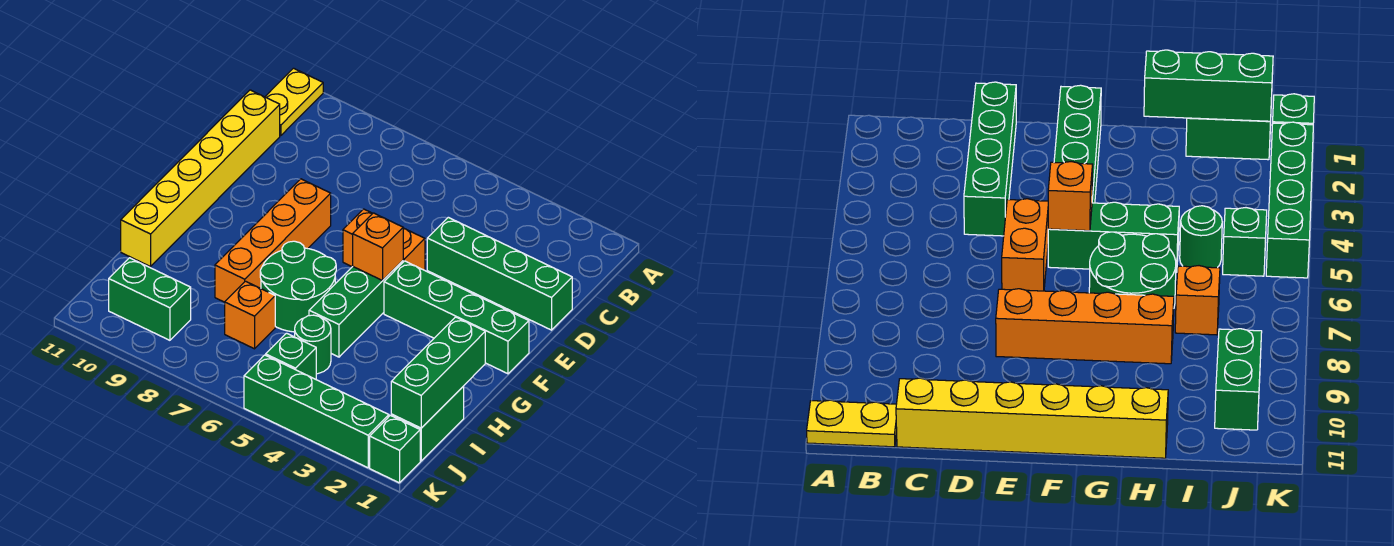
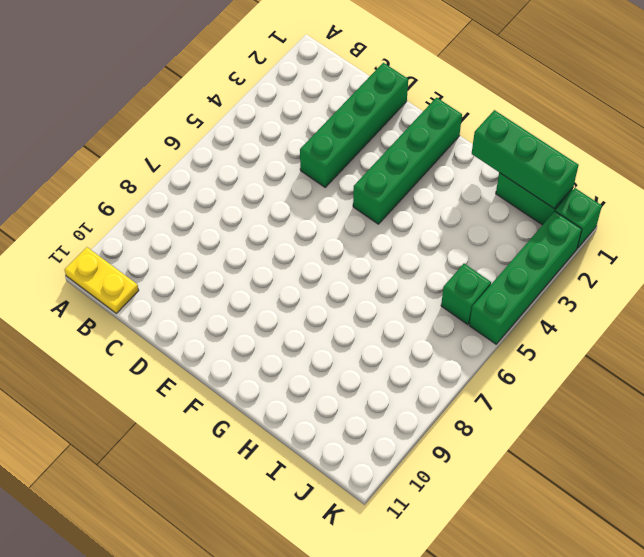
none -> yellow 1x6 brick [121,90,280,267]
none -> orange 1x2 brick [343,209,425,270]
none -> orange 1x4 brick [215,179,331,302]

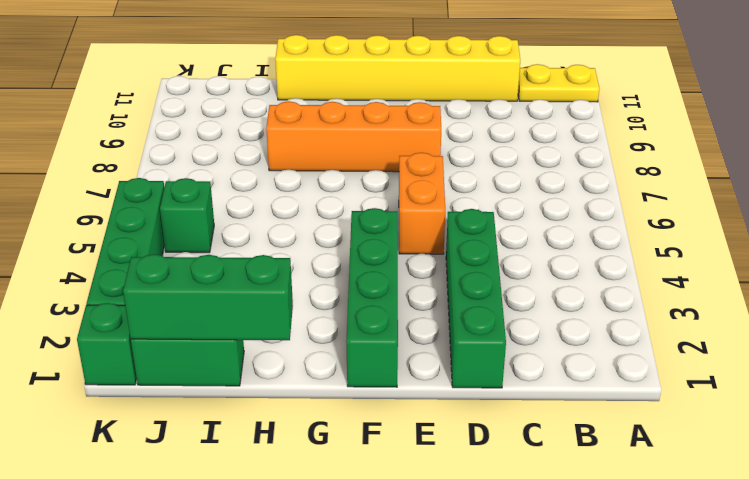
none -> green 1x3 brick [309,261,403,357]
none -> green 2x2 round brick [260,241,336,332]
none -> green 1x1 round brick [295,315,331,374]

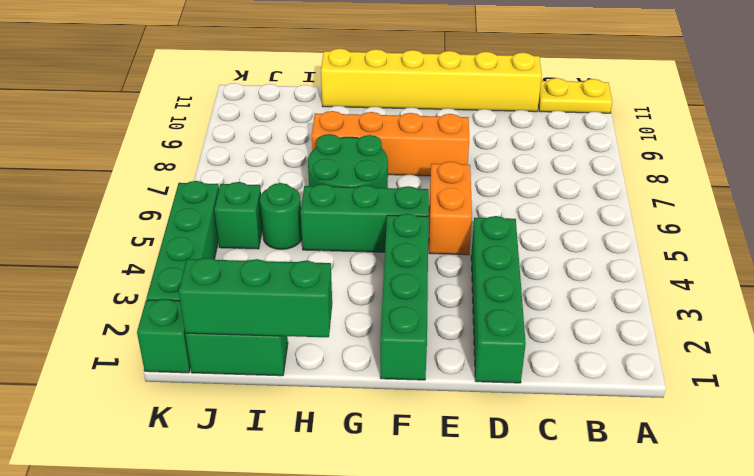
none -> orange 1x1 brick [225,281,275,349]
none -> green 1x2 brick [109,258,191,340]
none -> orange 1x1 brick [353,213,403,280]

